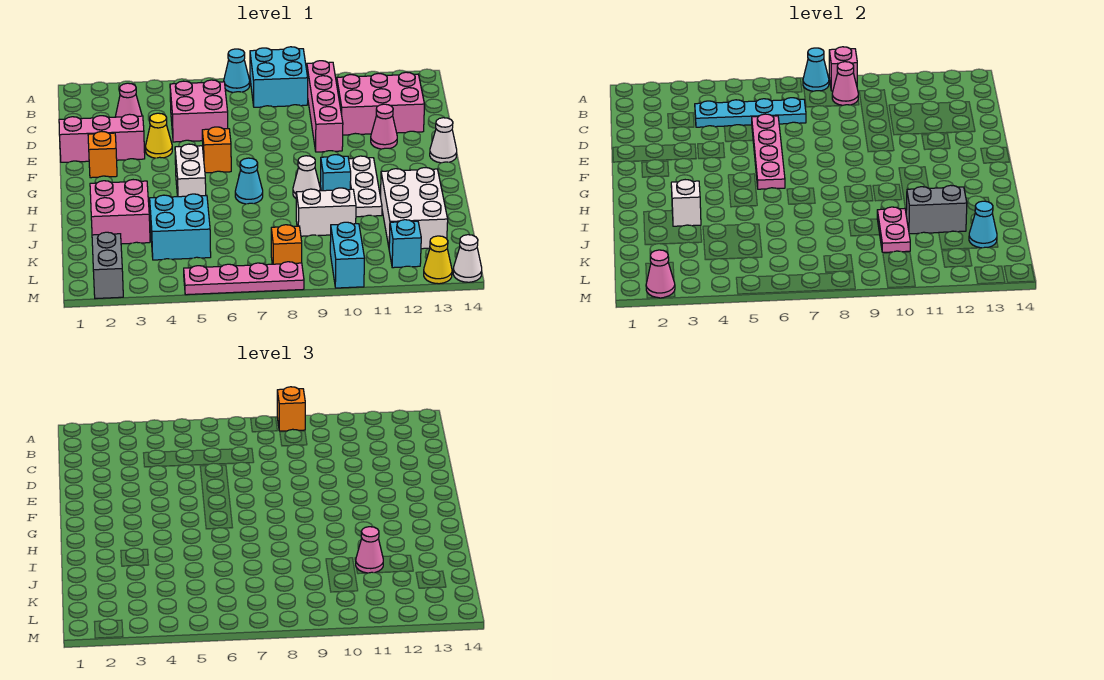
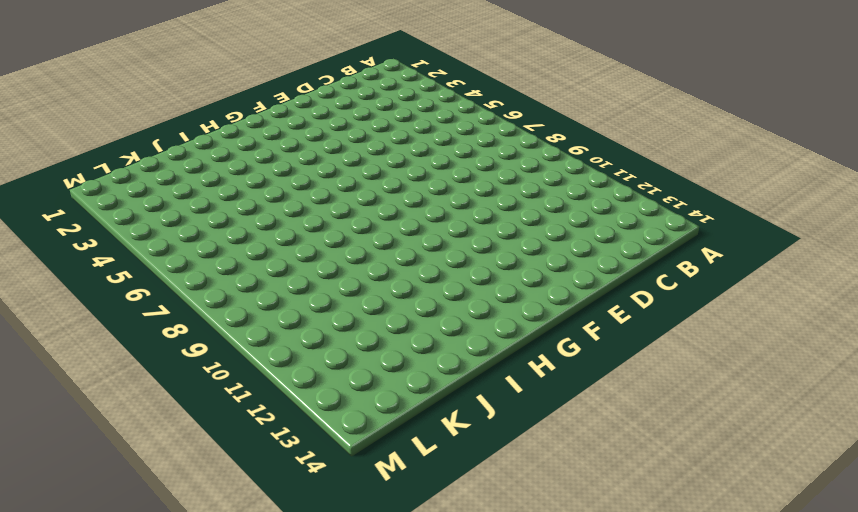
none -> cyan 1x1 cone [224,49,250,93]
none -> cyan 2x2 brick [250,47,308,107]
none -> pink 1x4 brick [307,61,343,152]
none -> pink 1x1 cone [115,83,142,117]

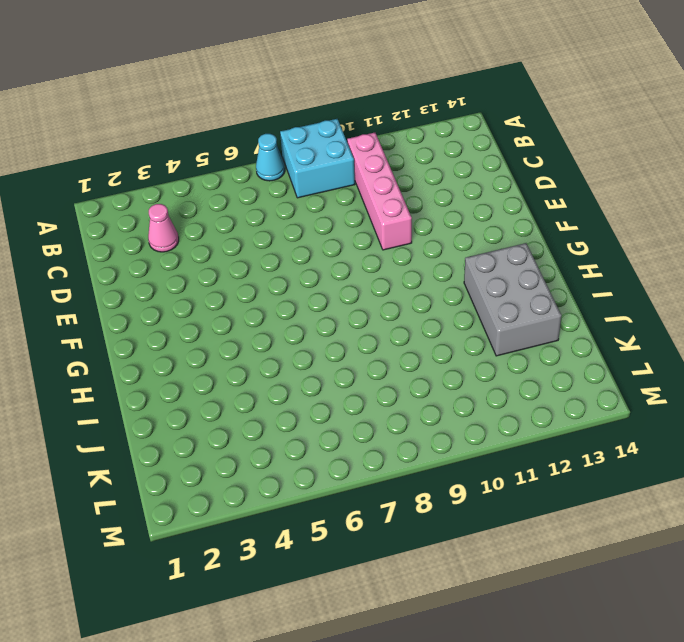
grey 2x3 brick [464,243,562,356] -> white 2x3 brick [381,168,448,249]
none -> pink 2x2 brick [170,80,228,142]
none -> pink 2x3 brick [337,72,425,135]
none -> pink 1x3 brick [59,114,145,162]
none -> yellow 1x1 cone [145,113,172,158]

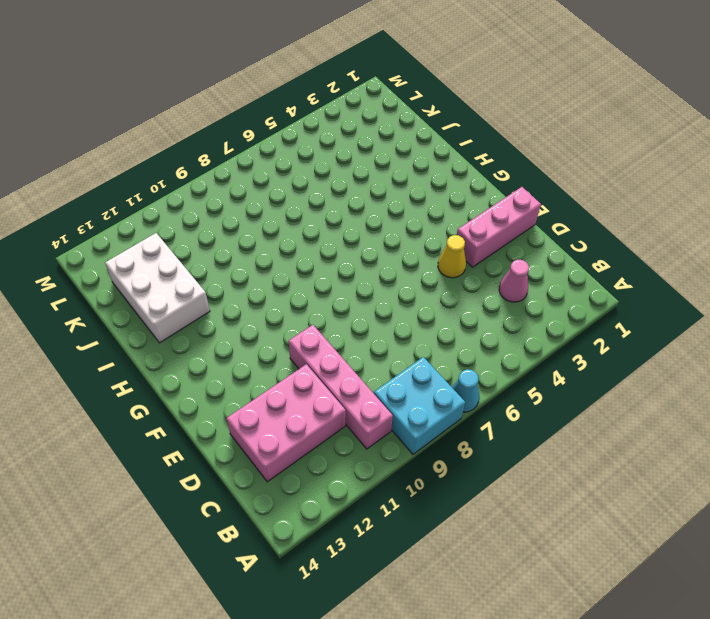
none -> pink 2x2 brick [170,80,228,142]
none -> pink 1x1 cone [371,104,397,149]
none -> orange 1x1 brick [88,131,117,178]
none -> orange 1x1 brick [202,127,231,173]

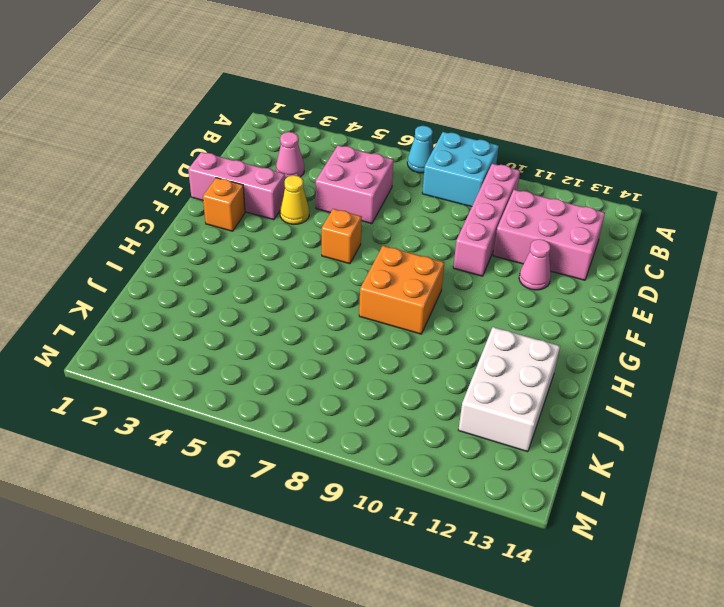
orange 2x2 brick [359,246,444,334] -> white 1x1 cone [293,156,320,198]
none -> white 1x1 cone [430,118,457,163]
none -> white 1x2 brick [175,144,206,197]
none -> white 1x3 plate [349,156,382,217]
none -> cyan 1x1 cone [235,158,263,204]

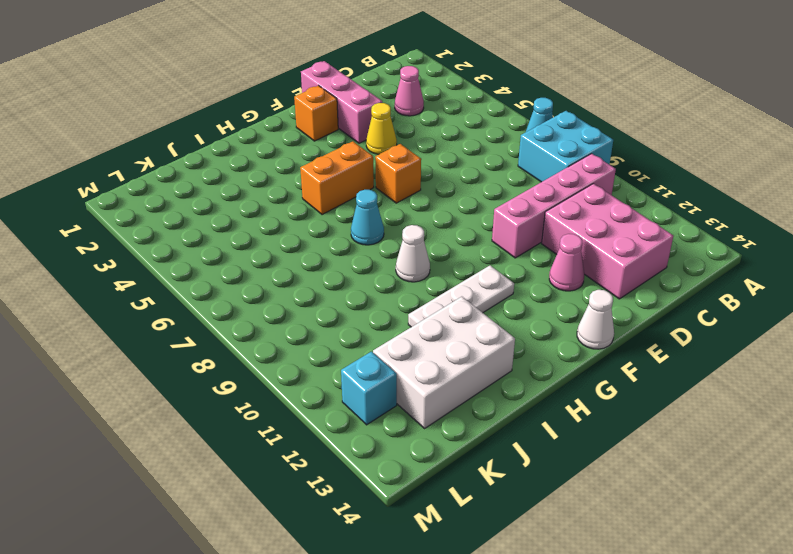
orange 1x2 brick [300,141,374,215] -> white 1x2 brick [175,144,206,197]
none -> pink 2x2 brick [170,80,228,142]
none -> cyan 1x1 brick [320,155,351,191]
none -> pink 2x2 brick [90,180,150,244]
none -> cyan 2x2 brick [150,194,211,260]

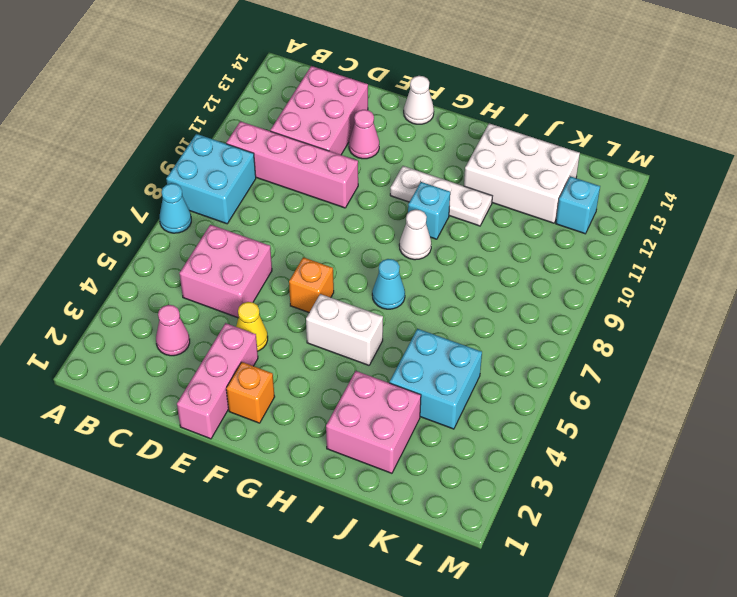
none -> white 1x2 brick [296,188,356,236]
none -> grey 1x2 brick [92,232,123,299]
none -> orange 1x1 brick [271,225,302,264]
none -> cyan 1x2 brick [330,222,364,288]

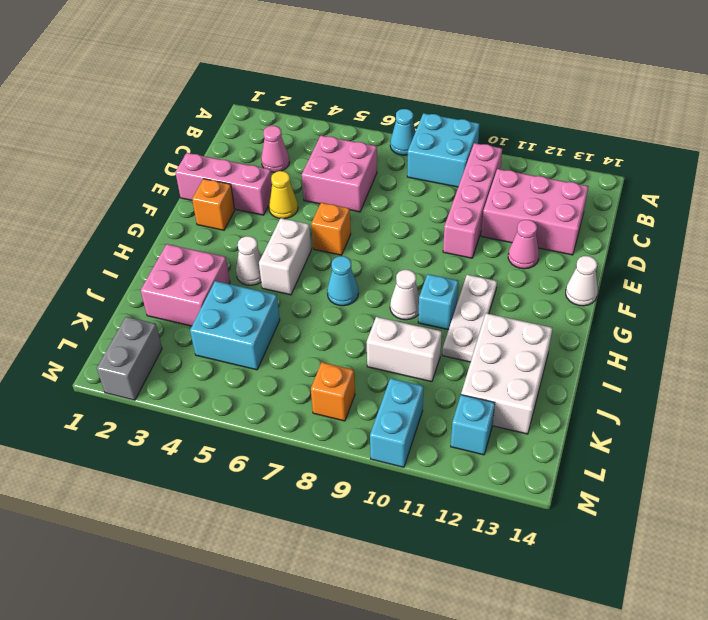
white 1x1 cone [236,236,262,285] -> white 1x1 cone moved to [453,235,482,282]
none -> pink 1x4 plate [184,262,304,295]
none -> yellow 1x1 cone [424,236,452,284]
none -> cyan 1x1 cone [803,48,829,91]
none -> pink 1x1 brick [829,47,857,91]

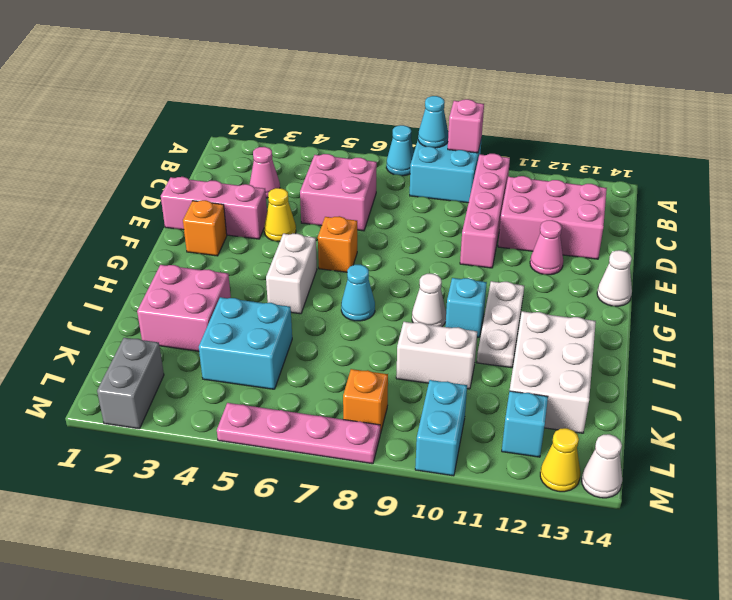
none -> pink 1x1 cone [832,62,858,105]
none -> cyan 1x4 plate [695,98,806,127]
none -> pink 1x4 plate [752,114,785,189]
none -> white 1x1 brick [671,180,701,226]

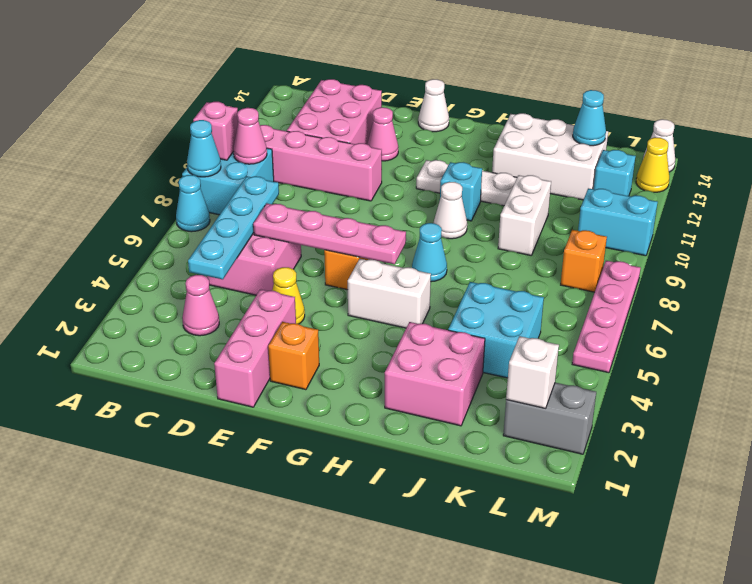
white 1x1 brick [506,336,559,408] -> white 1x1 brick moved to [671,180,701,226]
none -> pink 1x2 plate [877,207,910,252]
none -> grey 1x2 brick [906,185,967,234]
none -> pink 1x1 cone [646,250,675,298]
none -> orange 1x1 brick [277,387,305,431]

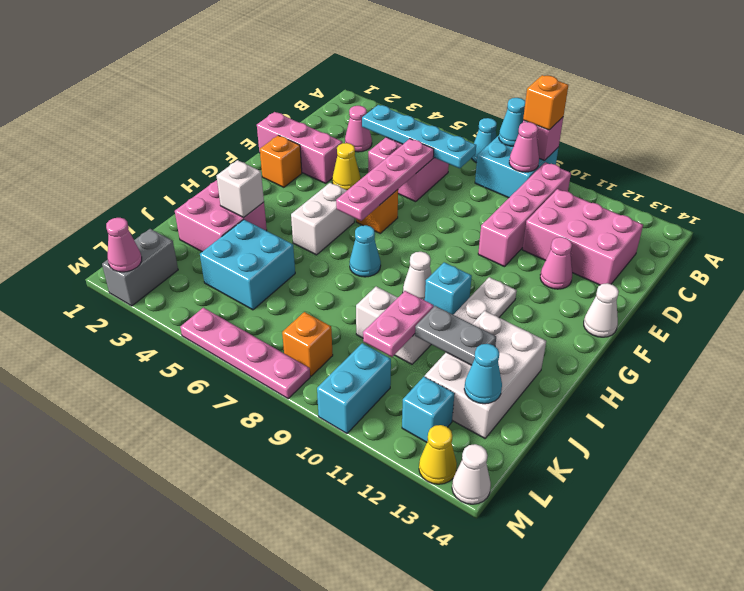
grey 1x2 plate [415,306,496,365] -> grey 1x2 brick [906,185,967,234]
none -> pink 1x1 cone [356,527,383,573]

